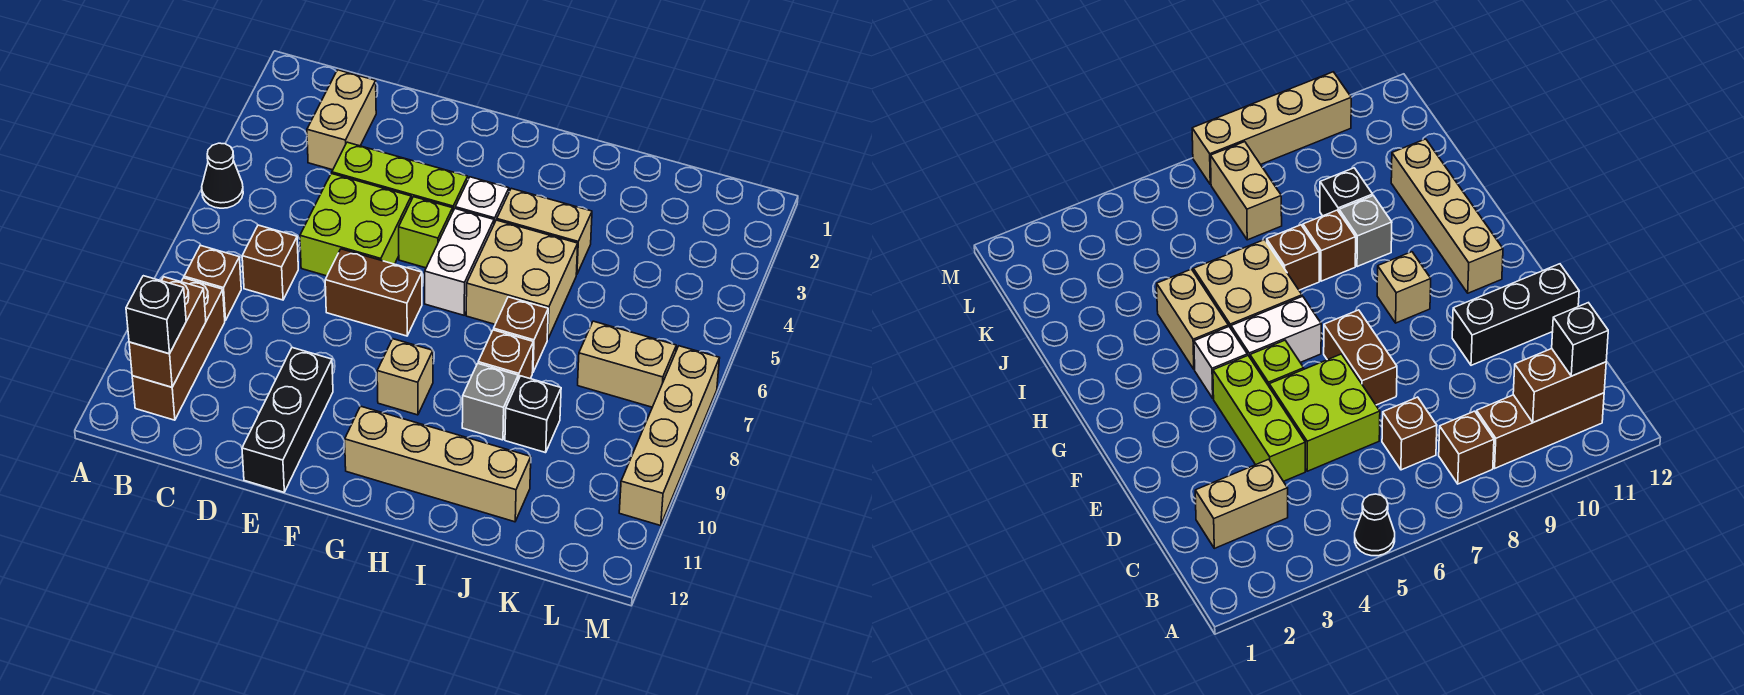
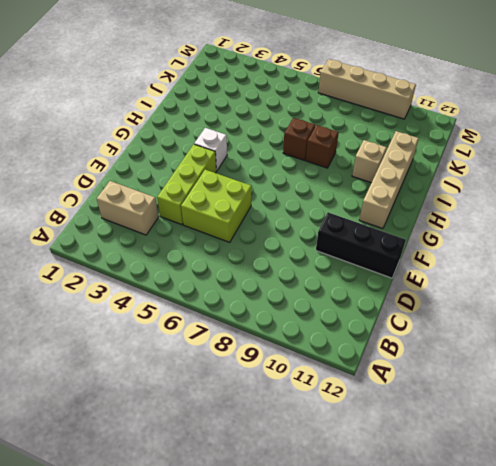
tan 1x1 brick [352,140,387,183] -> tan 1x1 brick moved to [377,339,433,415]
none -> black 1x1 cone [202,143,243,208]
none -> brown 1x1 brick [184,245,241,321]
none -> brown 1x3 brick [132,278,225,420]

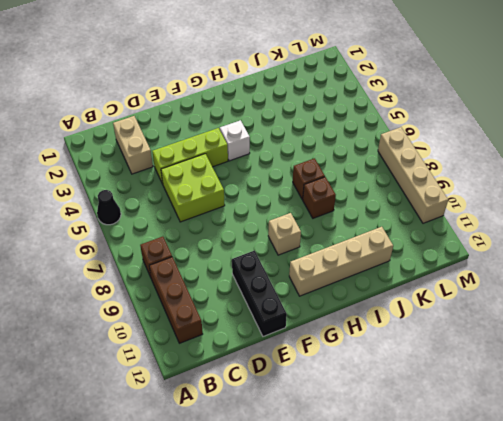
none -> brown 1x1 brick [242,225,298,300]
none -> brown 1x2 brick [325,249,422,336]
none -> lime 1x1 brick [399,197,453,268]

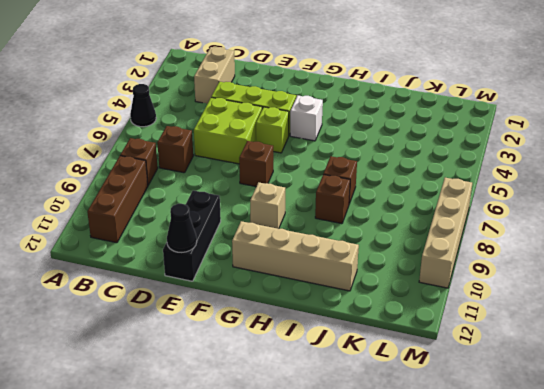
black 1x1 cone [167,204,197,252] -> none
brown 1x1 brick [239,141,273,186] -> brown 1x2 brick [325,249,422,336]
none -> white 1x2 brick [425,209,494,315]
none -> tan 1x2 brick [497,188,592,275]
none -> tan 2x2 brick [466,220,578,340]

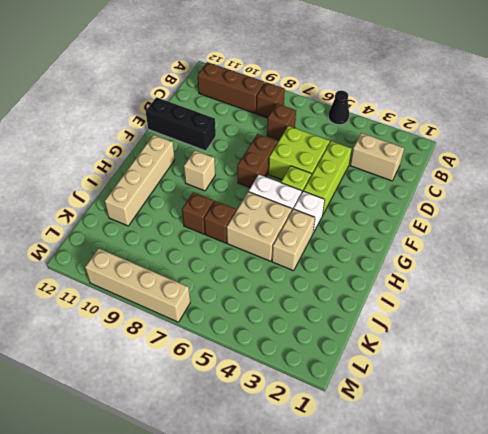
none -> grey 1x1 brick [462,364,518,440]
none -> black 1x1 brick [505,376,561,453]
none -> tan 1x2 brick [578,321,676,407]

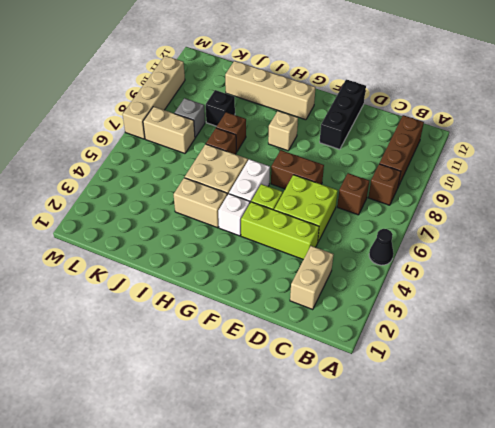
grey 1x1 brick [175,98,205,138] -> grey 1x1 brick moved to [462,364,518,440]
none -> brown 1x2 brick [129,277,206,387]
none -> black 1x1 brick [126,276,186,354]

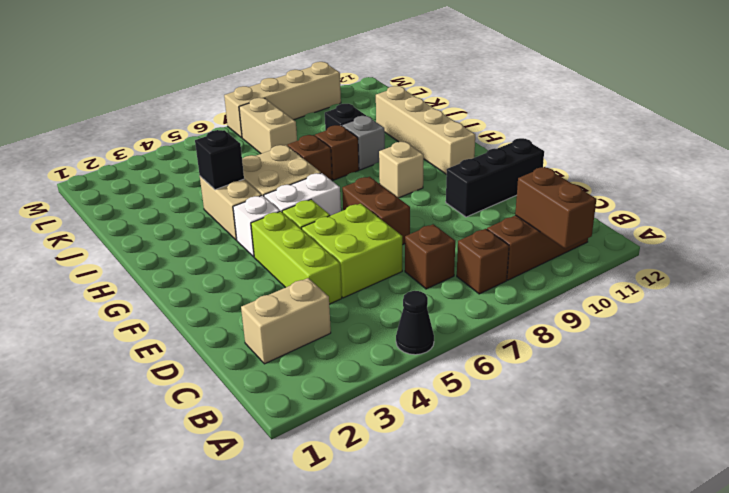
brown 1x2 brick [515,167,596,249] -> brown 1x2 brick turned to [129,277,206,387]
black 1x1 brick [195,130,244,190] -> black 1x1 brick moved to [126,276,186,354]

